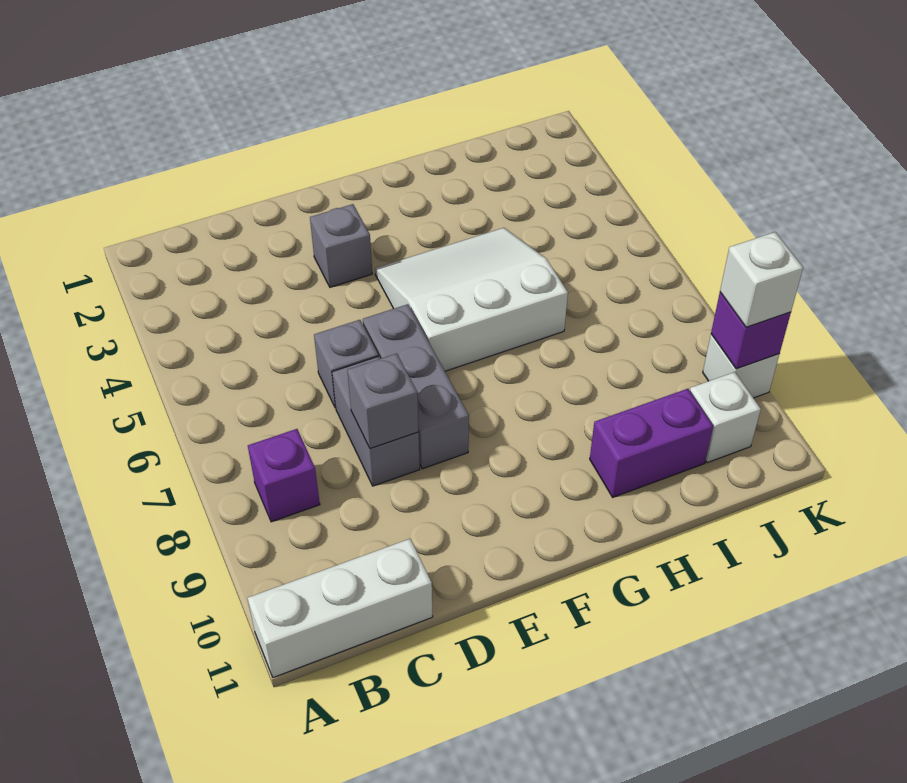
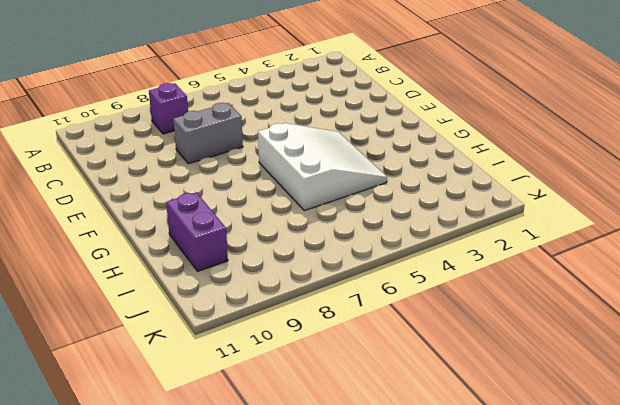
none -> white 1x3 brick [248,539,433,678]
none -> grey 1x1 brick [314,320,378,408]
none -> grey 1x1 brick [310,204,372,287]

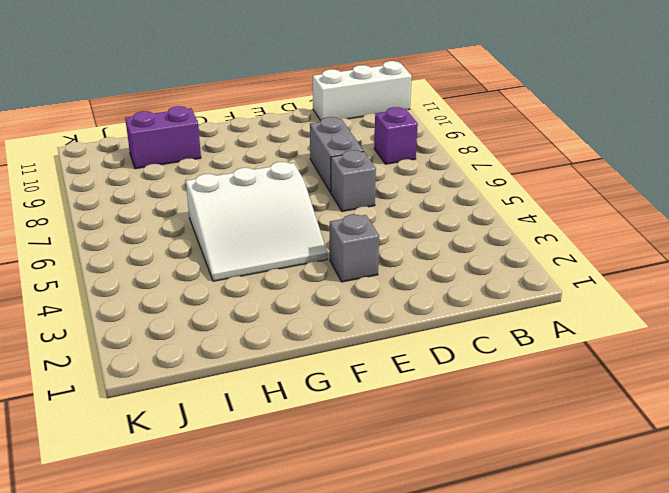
none -> grey 1x3 brick [363,304,469,469]
none -> white 1x1 brick [690,372,761,463]
none -> white 1x1 brick [703,334,779,398]

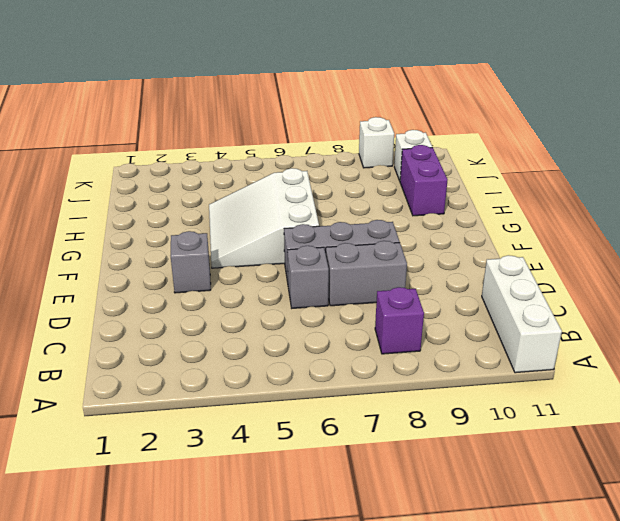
none -> grey 1x1 brick [347,353,419,448]
none -> purple 1x1 brick [711,293,791,369]
none -> white 1x1 brick [720,232,803,327]

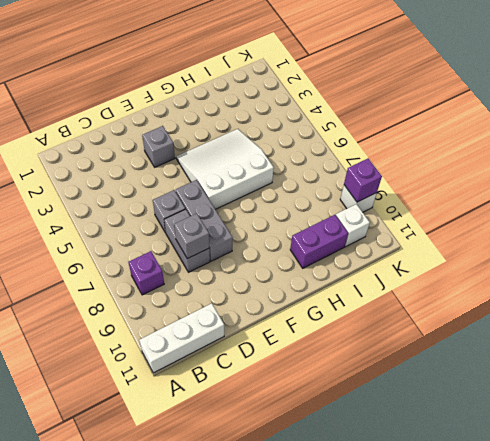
none -> white 1x1 brick [720,232,803,327]

